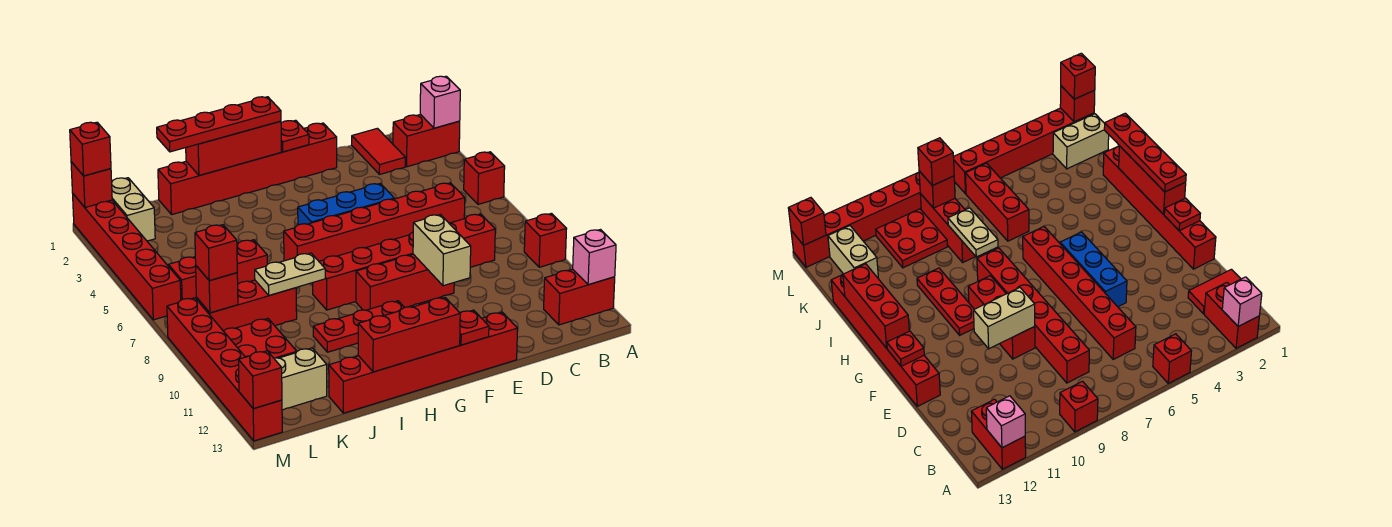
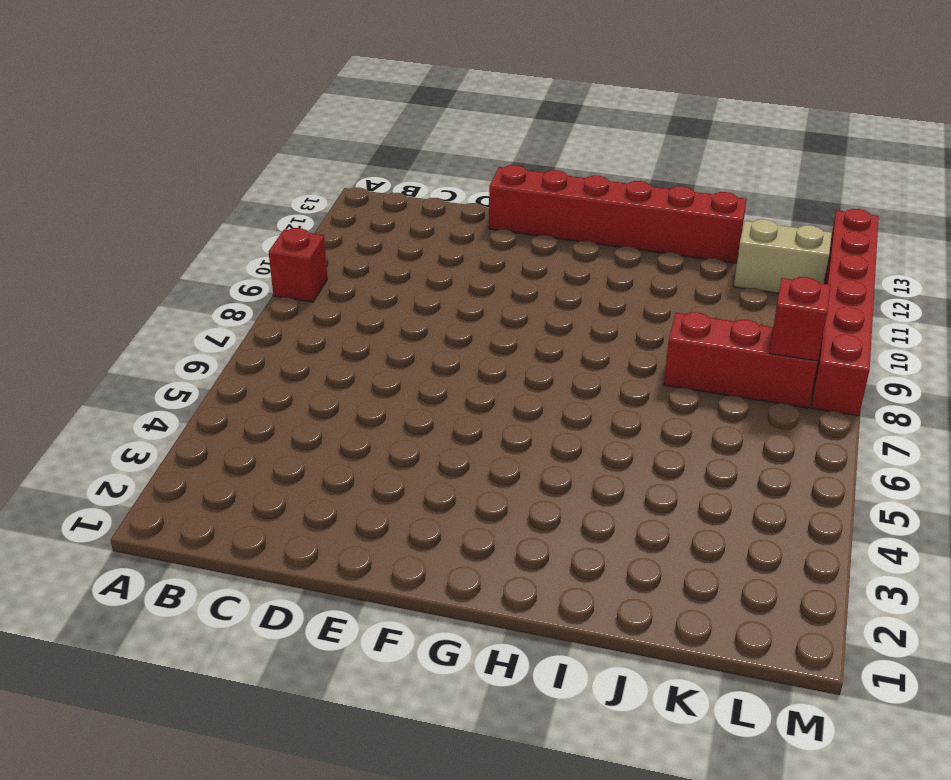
none -> red 1x2 brick [393,114,460,167]
none -> red 1x1 brick [464,152,505,204]
none -> red 1x2 brick [544,269,615,325]
none -> red 1x2 tile [352,128,405,175]

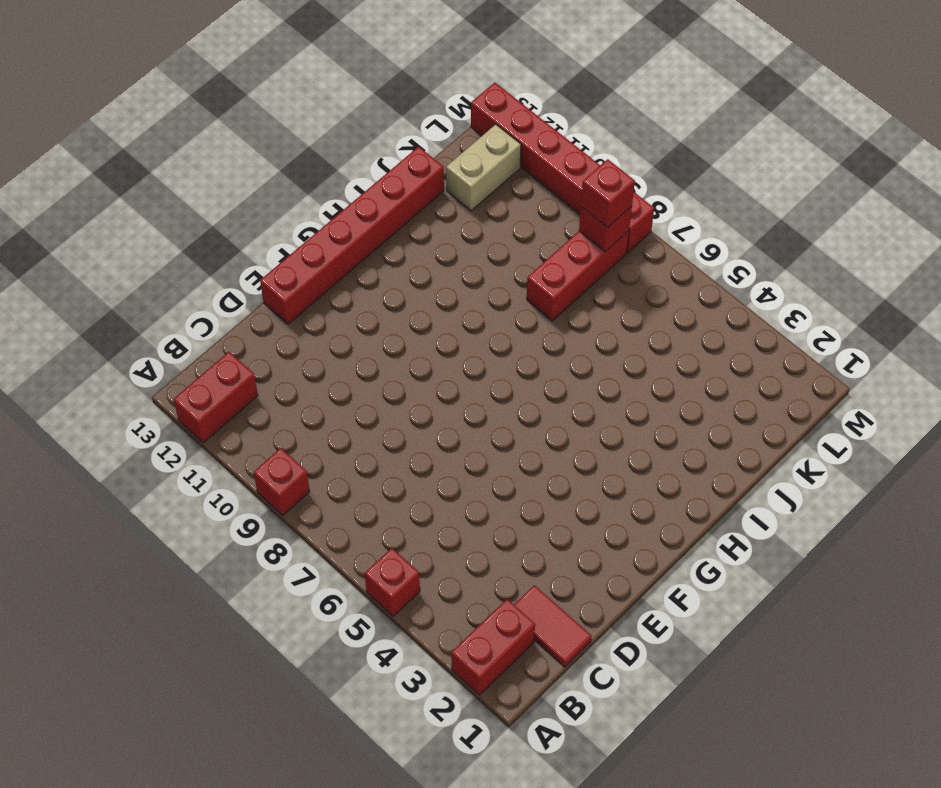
none -> red 1x6 brick [284,183,465,261]
none -> red 1x6 brick [313,214,495,310]
none -> red 1x6 brick [158,123,337,214]
none -> blue 1x3 brick [298,183,394,225]

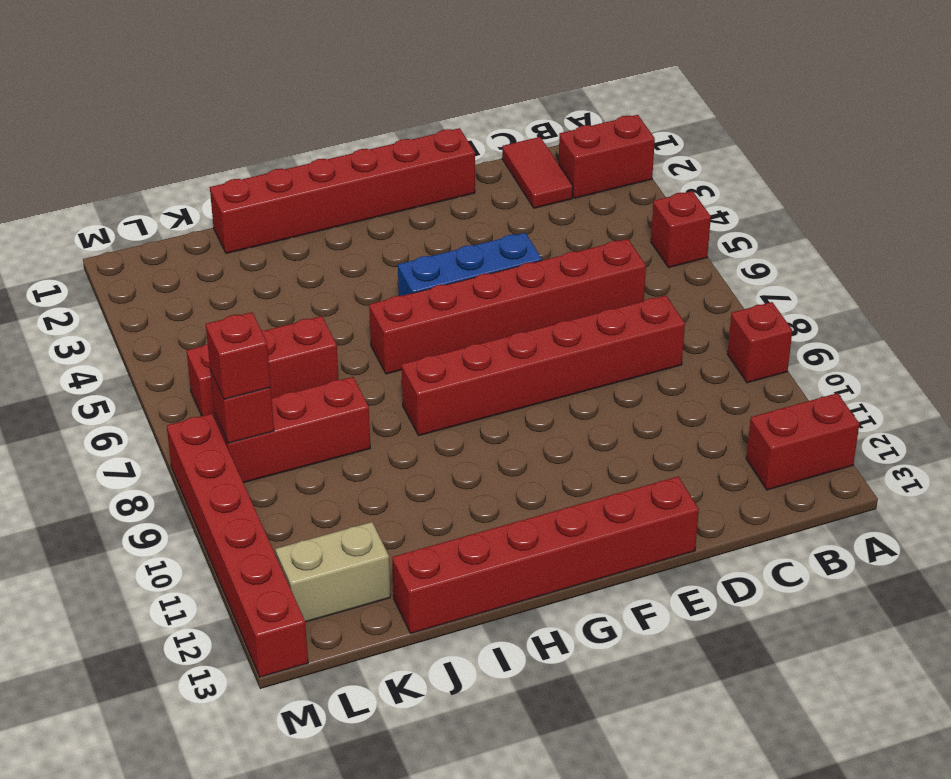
none -> red 1x3 brick [356,254,454,310]
none -> red 1x3 plate [313,301,404,352]
none -> red 2x2 plate [224,319,297,358]
none -> tan 1x2 brick [112,178,155,241]

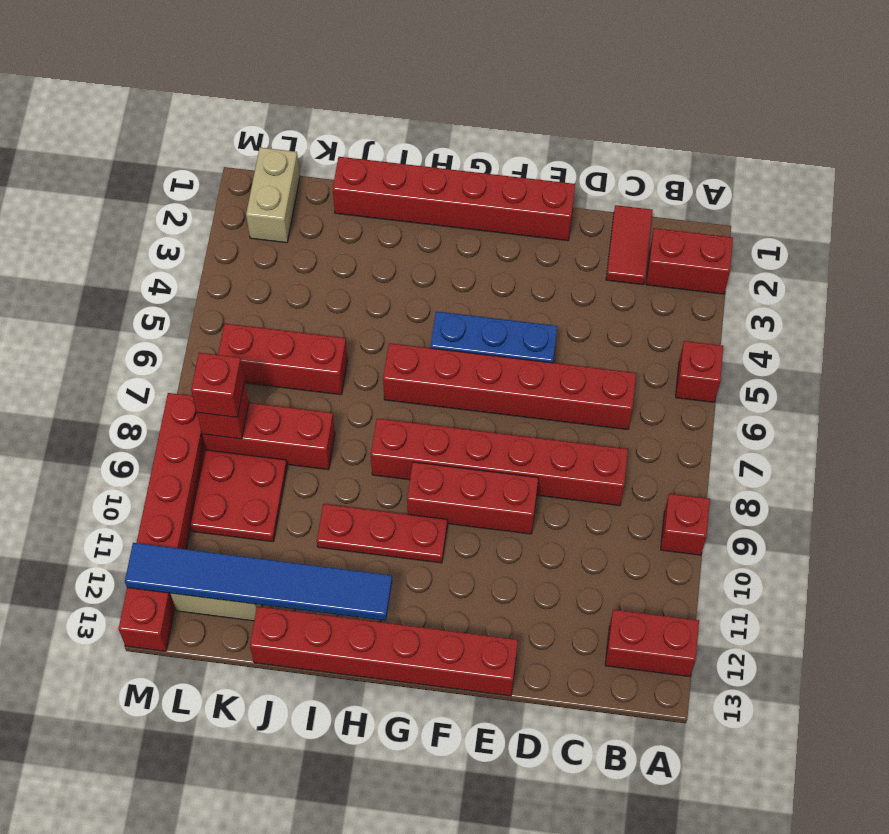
blue 1x6 tile [125,543,392,621] -> none
none -> red 1x6 brick [73,194,181,320]
none -> pink 1x1 brick [420,76,460,128]
none -> pink 1x1 brick [573,230,616,285]
none -> tan 1x2 brick [413,215,471,286]

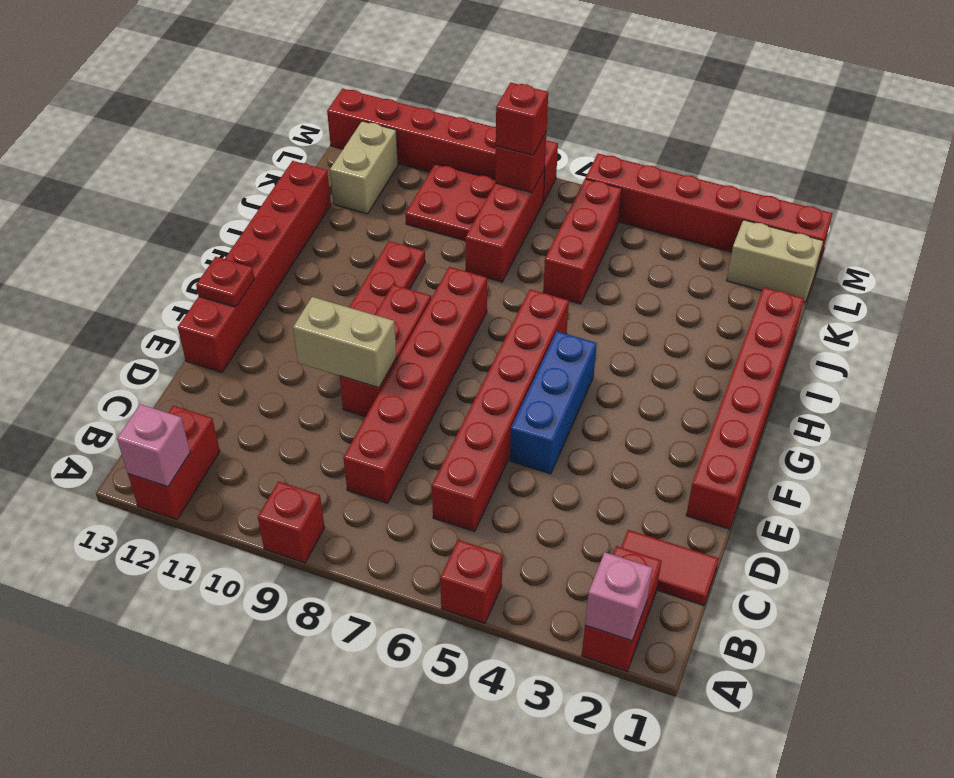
none -> red 1x1 plate [281,120,309,152]
none -> red 1x3 brick [186,121,281,176]
none -> red 1x3 brick [358,297,460,372]
none -> tan 1x2 plate [255,253,325,295]

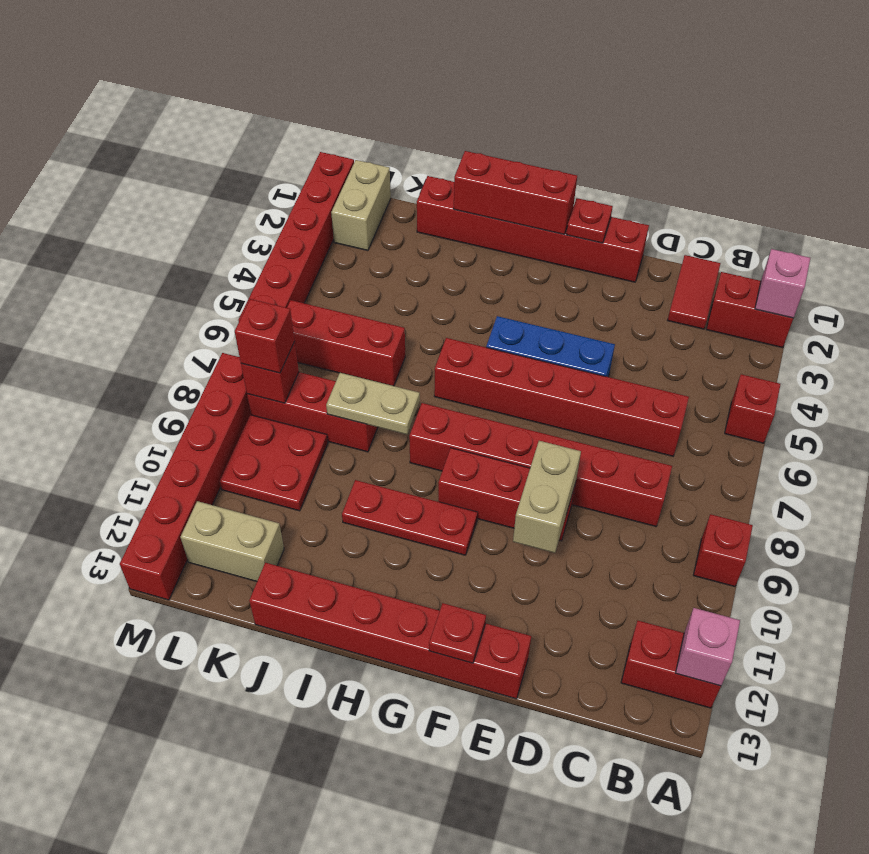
none -> red 1x3 brick [358,297,460,372]
none -> red 1x1 brick [71,162,112,207]
none -> red 1x1 brick [238,351,282,409]
none -> red 1x4 plate [157,97,281,152]

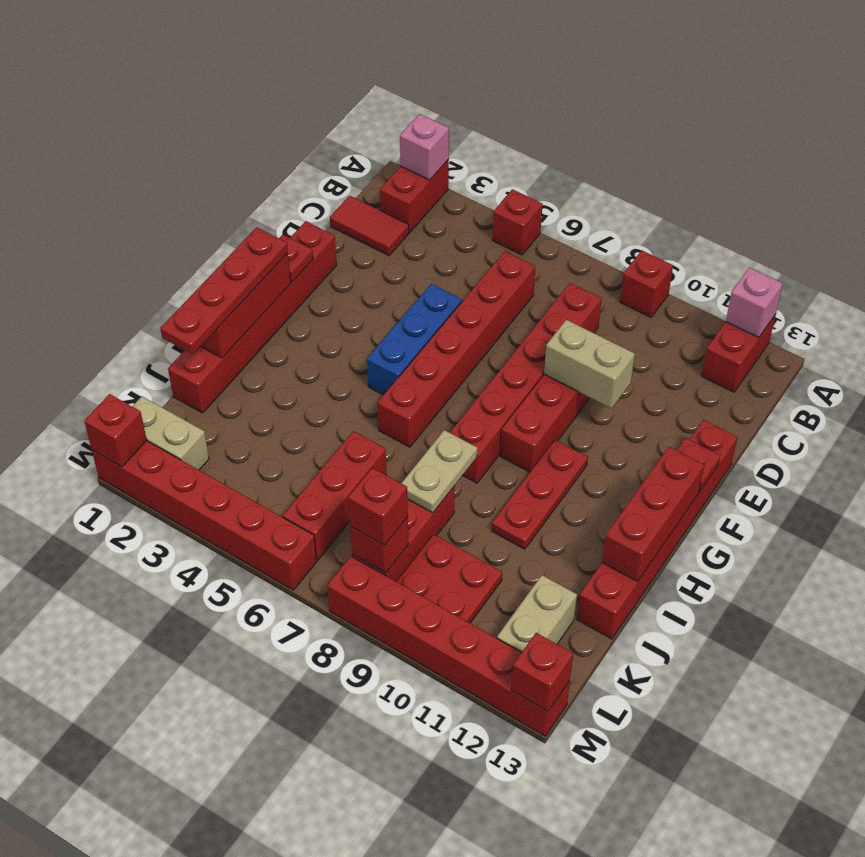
none -> red 1x1 brick [70,122,111,176]

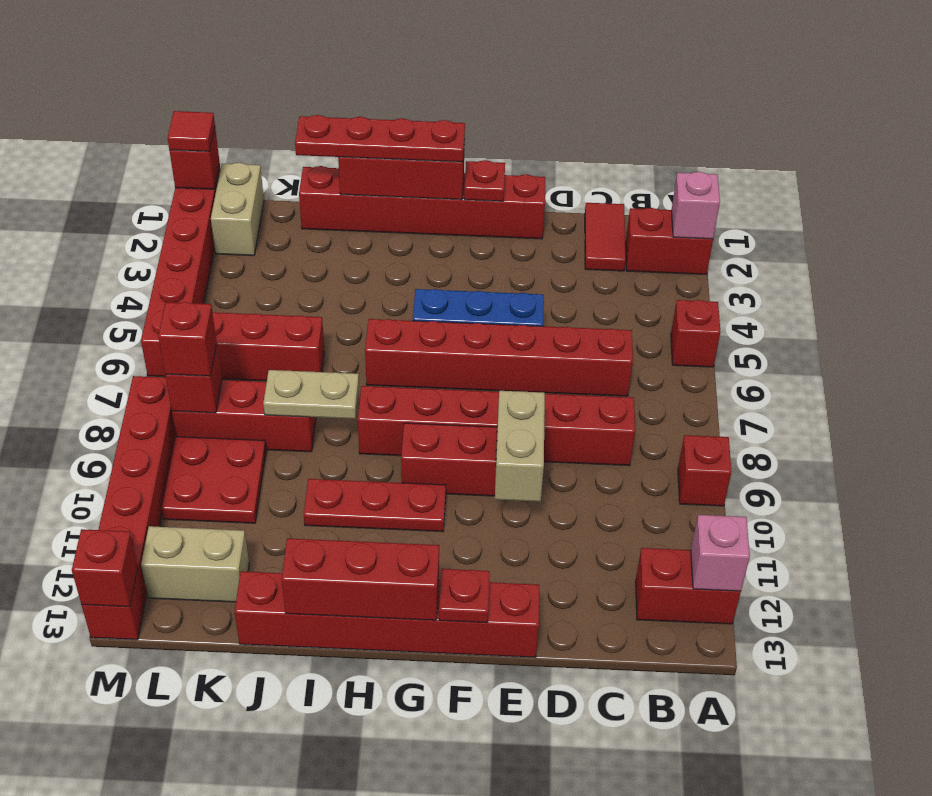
red 1x1 tile [167,111,215,152] -> red 1x1 brick [70,122,111,176]

